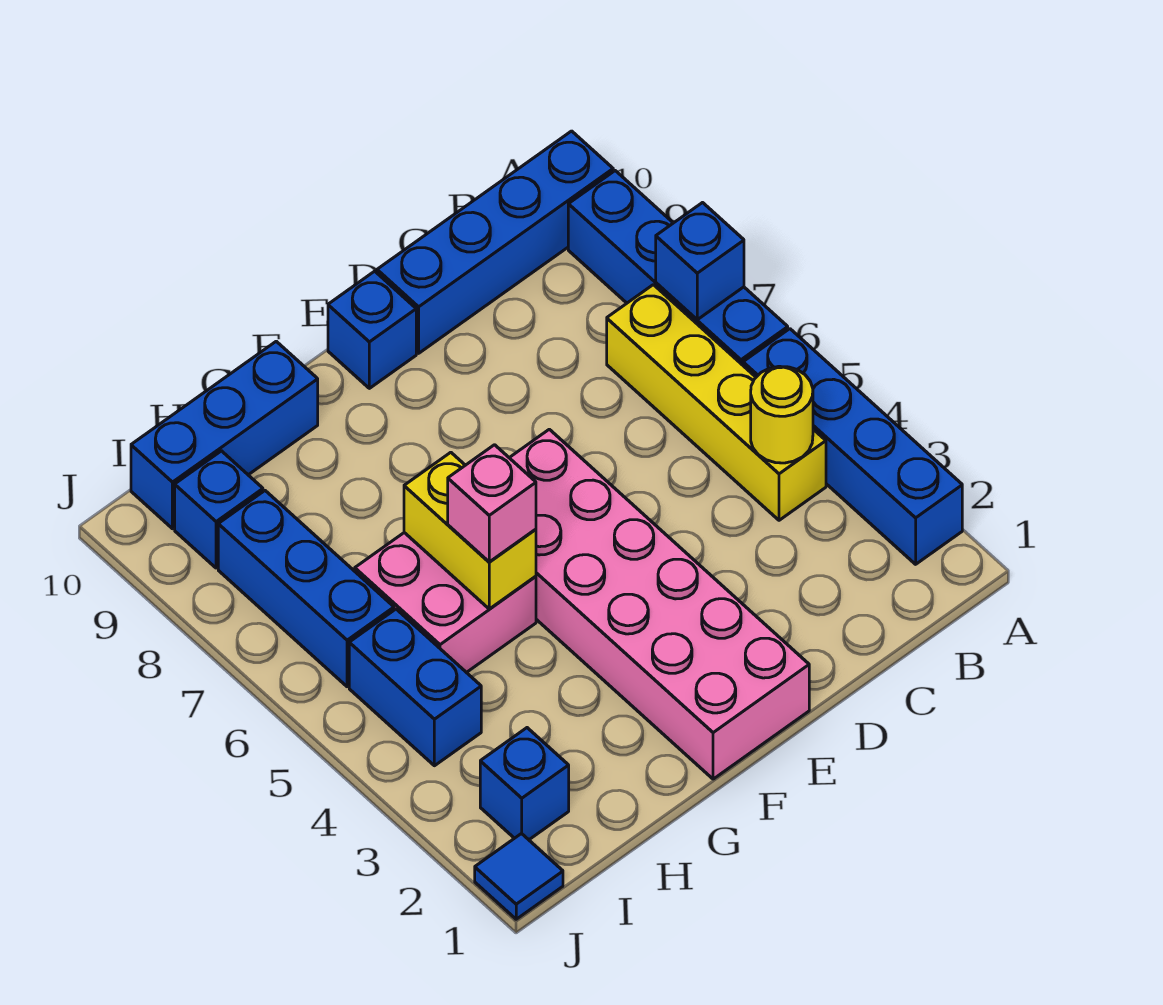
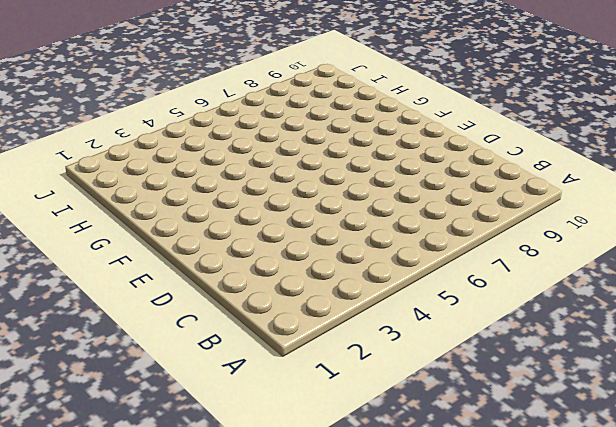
none -> blue 1x4 brick [743,329,962,564]
none -> blue 1x4 brick [568,171,788,365]
none -> blue 1x4 brick [377,131,613,353]

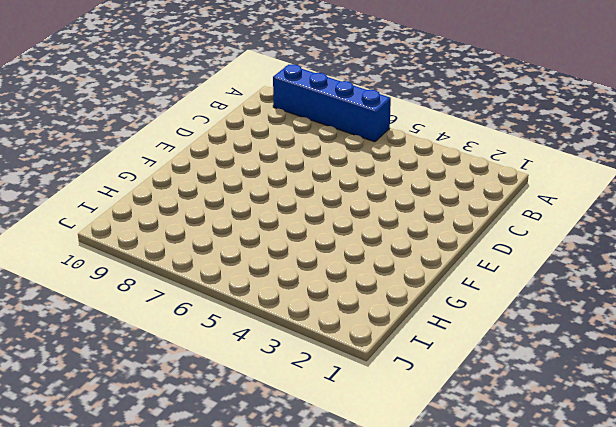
none -> blue 1x4 brick [743,329,962,564]
none -> blue 1x4 brick [377,131,613,353]
none -> yellow 1x4 brick [607,285,826,520]

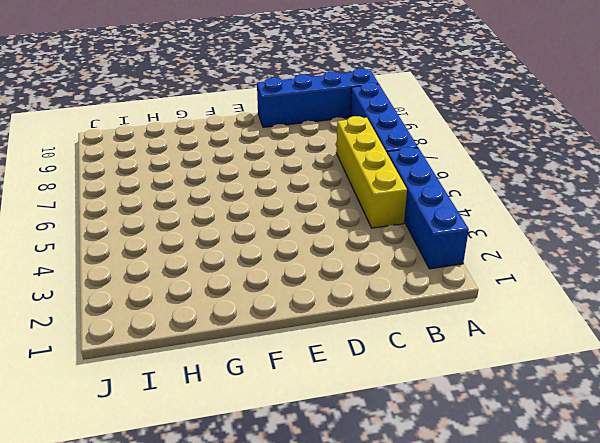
none -> pink 2x6 brick [510,429,809,779]
none -> blue 1x1 brick [328,271,416,388]
none -> pink 2x2 brick [355,533,536,673]

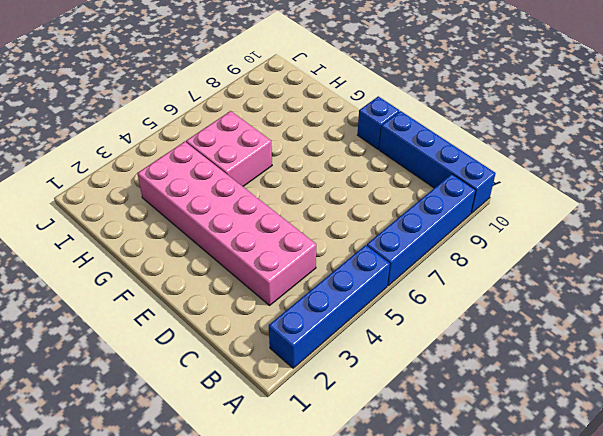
pink 2x6 brick [137,142,316,305] -> pink 2x6 brick turned to [510,429,809,779]
none -> yellow 1x4 brick [607,285,826,520]
none -> blue 1x3 brick [131,341,318,529]
none -> blue 1x1 brick [480,728,569,840]

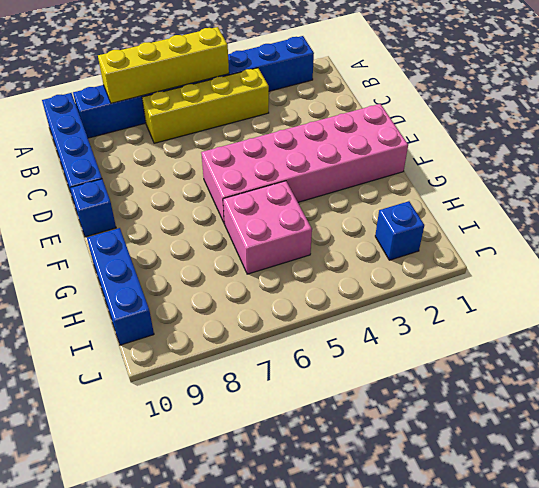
yellow 1x4 brick [98,27,229,103] -> blue 1x1 brick [656,203,744,320]
none -> blue 1x2 brick [349,609,481,766]
none -> blue 1x3 brick [218,491,394,687]
none -> blue 1x1 brick [175,451,263,568]

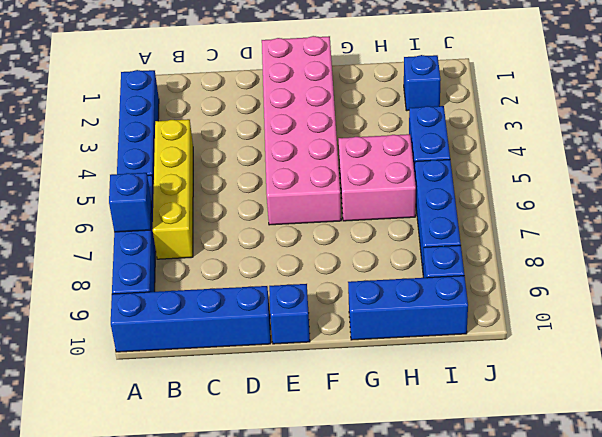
none -> blue 1x1 tile [475,833,563,919]
none -> yellow 1x1 round brick [751,366,813,463]
none -> yellow 1x2 brick [404,452,536,609]

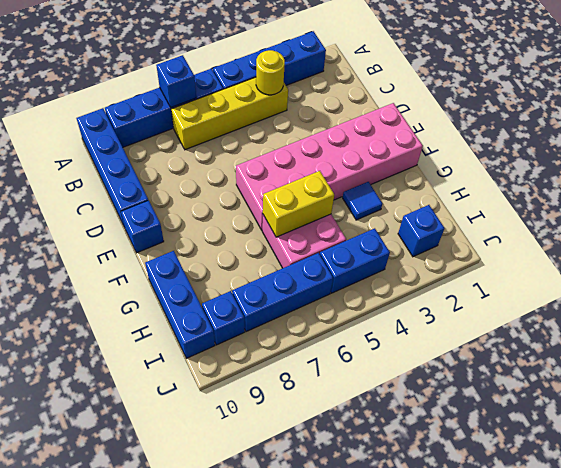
blue 1x1 tile [343,182,382,220] -> blue 1x1 tile moved to [475,833,563,919]
none -> pink 1x1 brick [448,445,536,562]

